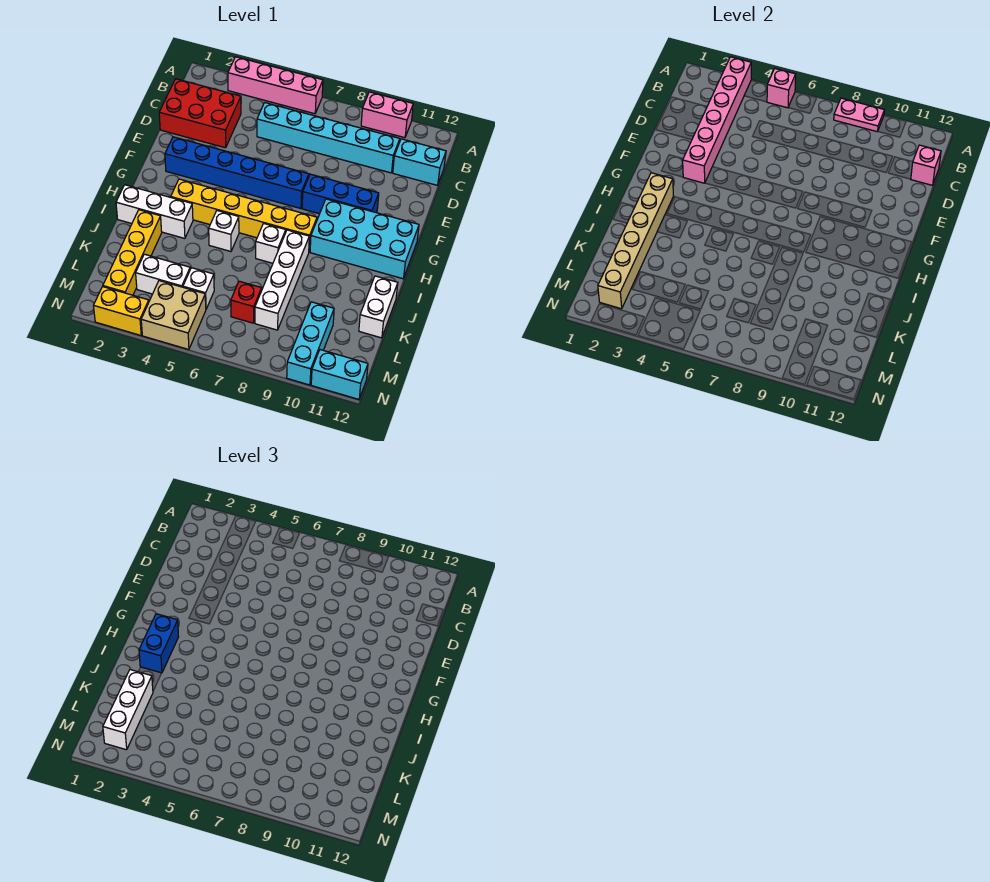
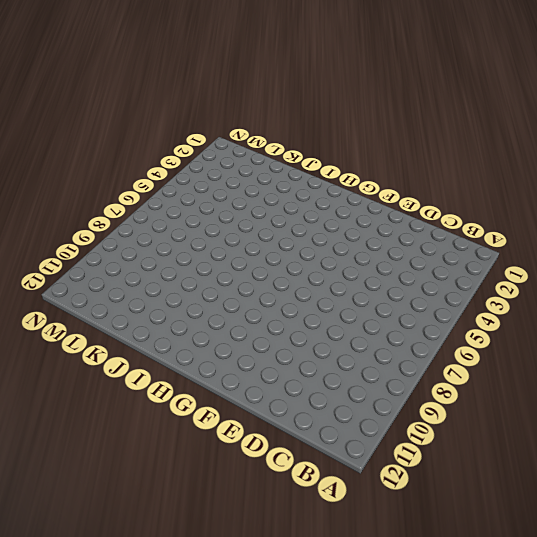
none -> pink 1x4 brick [228,57,323,114]
none -> pink 1x2 brick [361,92,413,138]
none -> red 2x3 brick [159,79,241,148]

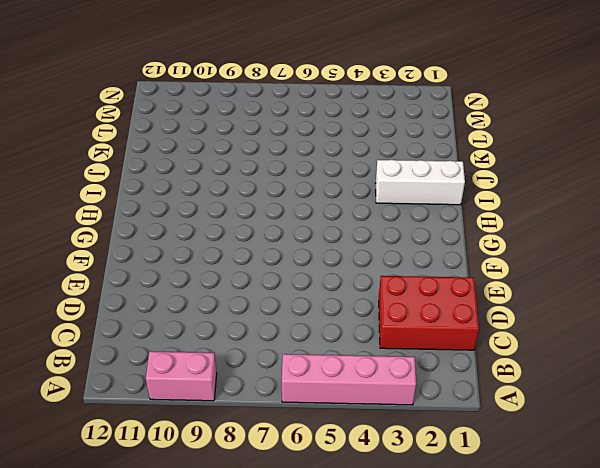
none -> cyan 1x6 brick [257,103,400,173]
none -> cyan 1x2 brick [393,139,446,185]
none -> blue 1x6 brick [165,137,309,209]

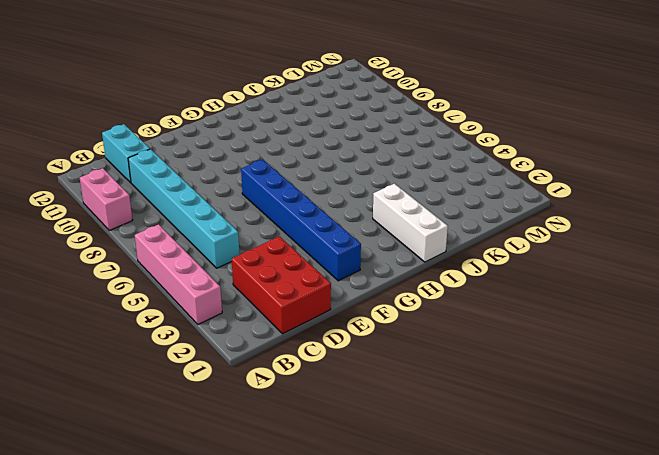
none -> blue 1x3 brick [302,174,379,214]
none -> cyan 2x4 brick [310,199,419,279]
none -> yellow 1x6 brick [171,179,317,251]

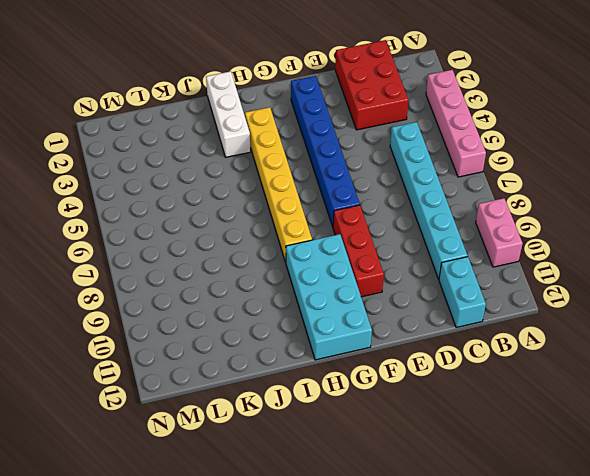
red 1x3 brick [333,205,384,297] -> blue 1x3 brick [302,174,379,214]
none -> white 1x1 brick [209,211,239,251]
none -> white 1x1 brick [256,223,286,263]
none -> white 1x4 brick [255,230,309,330]

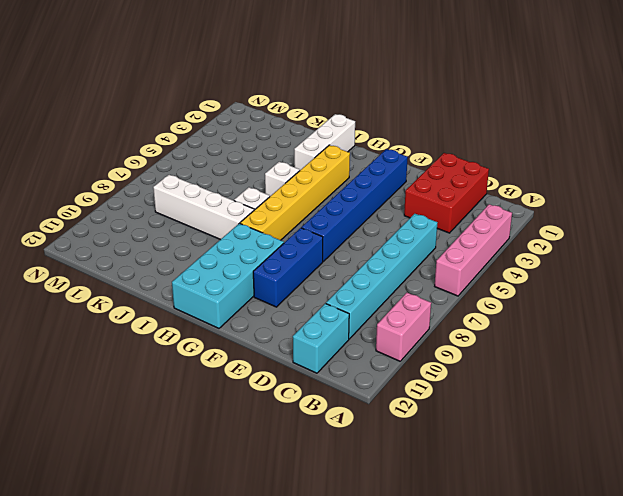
none -> yellow 1x4 brick [103,210,162,295]
none -> white 1x2 brick [359,276,398,338]
none -> white 1x2 brick [136,254,190,294]

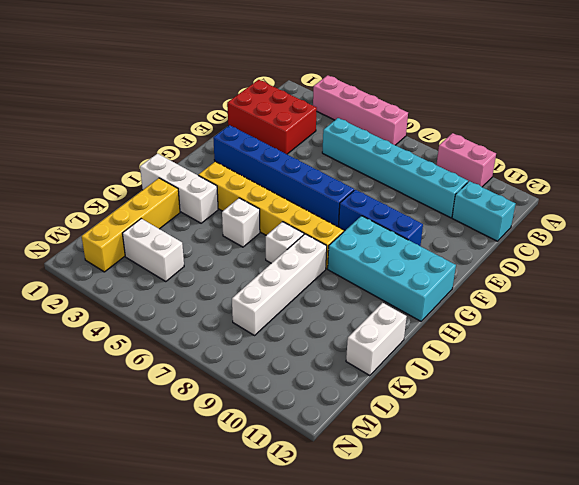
none -> white 1x1 brick [183,268,214,309]
none -> red 1x1 brick [231,281,262,323]
none -> cyan 1x3 brick [287,302,334,385]

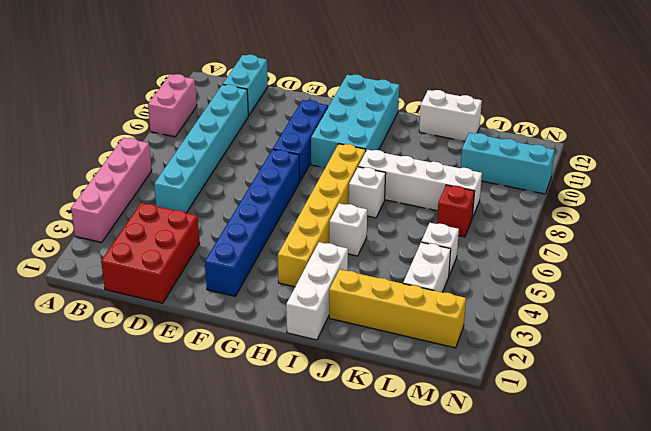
none -> tan 2x2 brick [141,281,206,350]
none -> yellow 1x2 brick [94,287,149,335]
none -> cyan 1x2 brick [311,350,368,399]

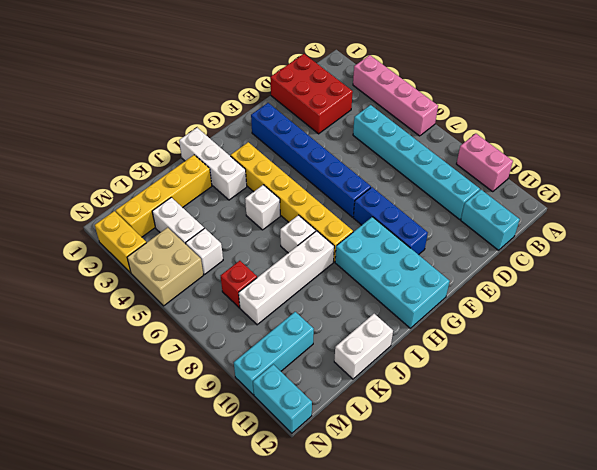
none -> pink 1x6 brick [683,57,751,183]
none -> pink 1x1 brick [767,69,796,108]
none -> pink 1x2 plate [834,98,884,132]

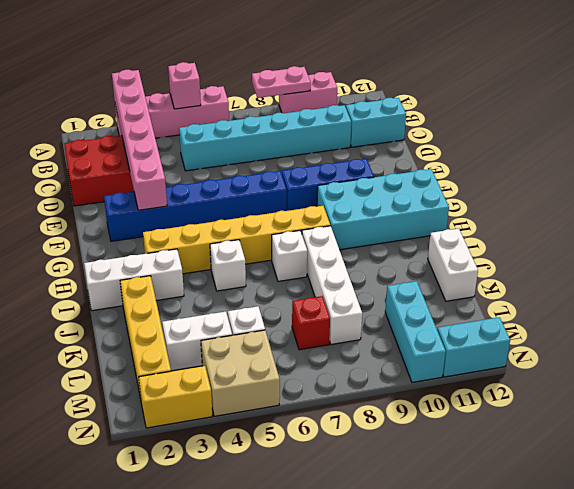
none -> pink 1x1 brick [911,145,941,185]
none -> tan 1x6 brick [598,173,673,309]
none -> blue 1x2 brick [139,614,178,673]

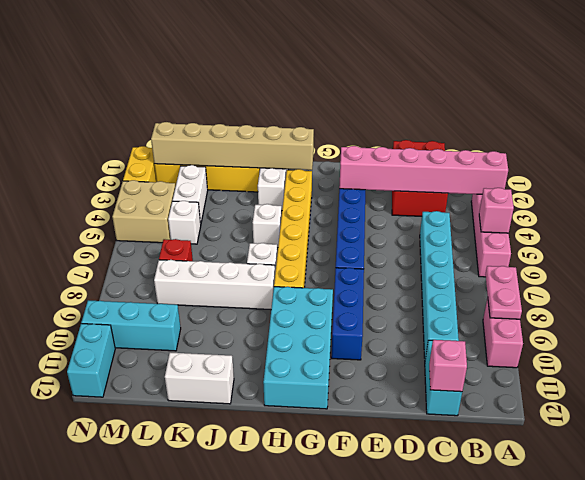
none -> blue 1x2 brick [139,614,178,673]
none -> white 1x3 brick [103,670,153,750]

